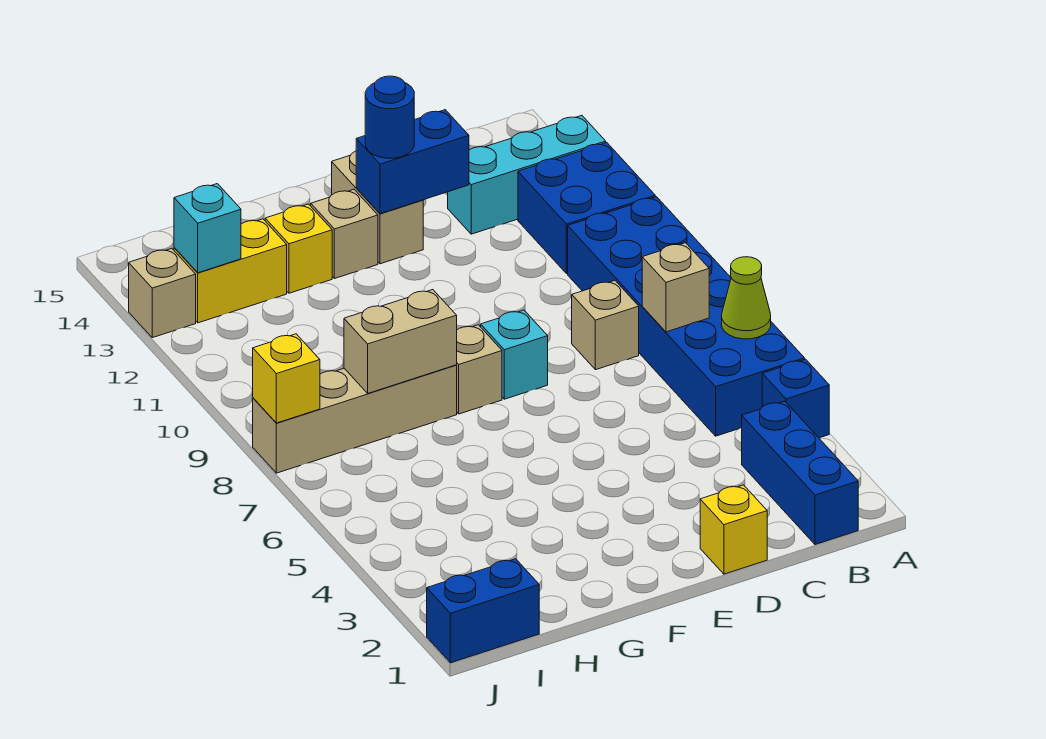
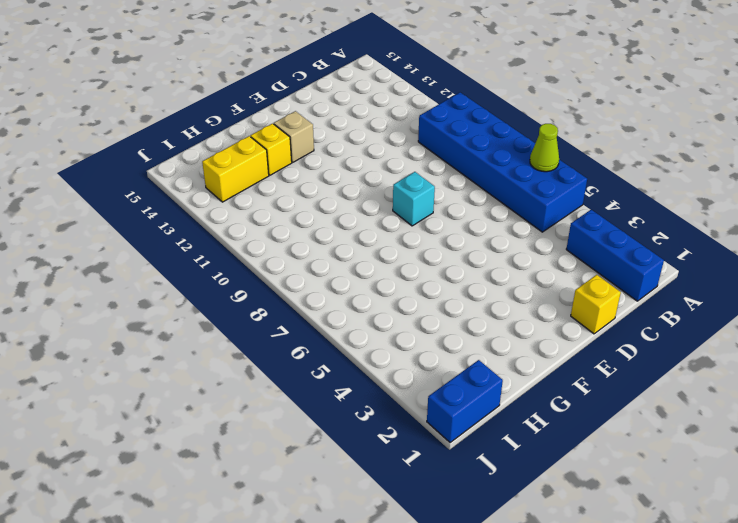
none -> blue 1x1 brick [762,359,829,438]
none -> blue 2x2 brick [518,143,655,274]
none -> cyan 1x3 brick [448,116,606,234]

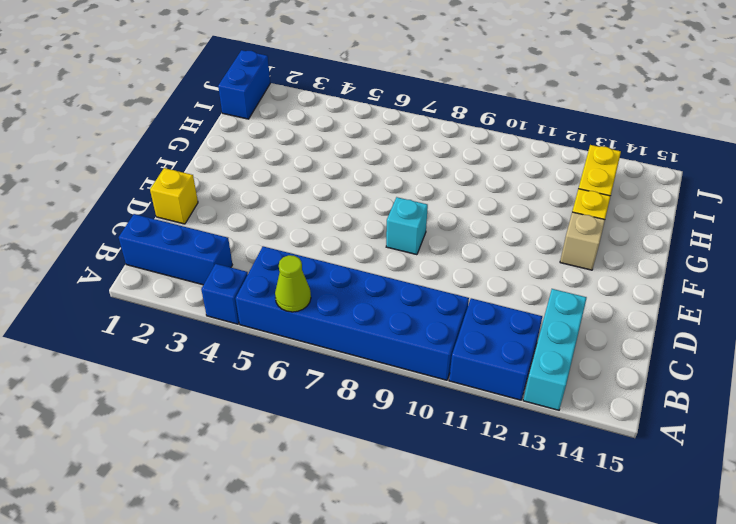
none -> tan 1x1 brick [572,281,639,370]
none -> tan 1x2 brick [332,151,423,264]
none -> tan 1x1 brick [457,325,502,414]

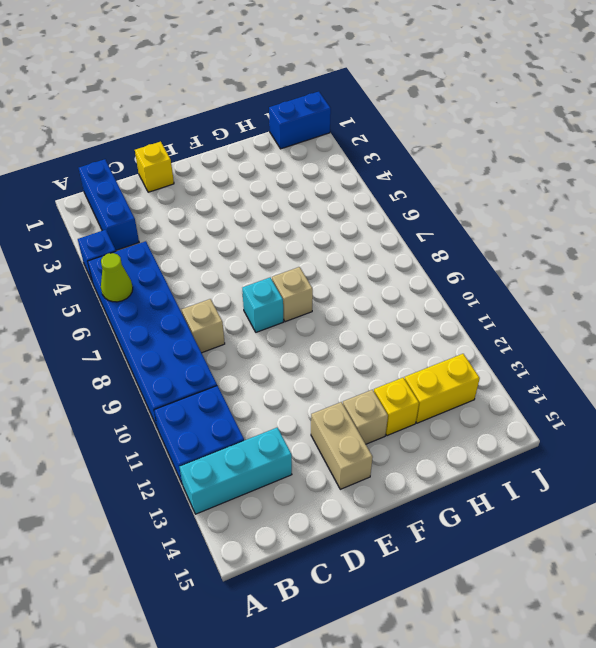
none -> tan 1x4 brick [253,365,457,473]
none -> tan 1x1 brick [129,248,196,338]
none -> tan 1x1 brick [642,243,709,332]

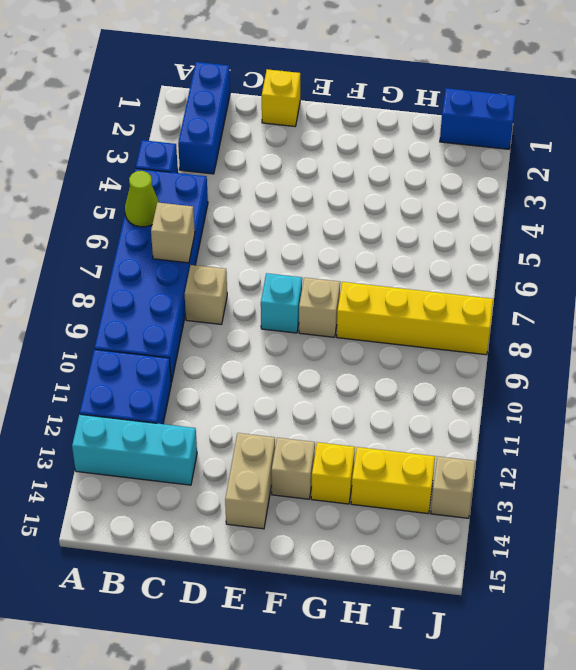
yellow 1x4 brick [337,282,493,355] -> tan 1x4 brick [253,365,457,473]
none -> blue 1x2 brick [356,110,469,214]
none -> tan 1x2 brick [344,290,457,393]
none -> cyan 1x1 brick [174,184,241,273]

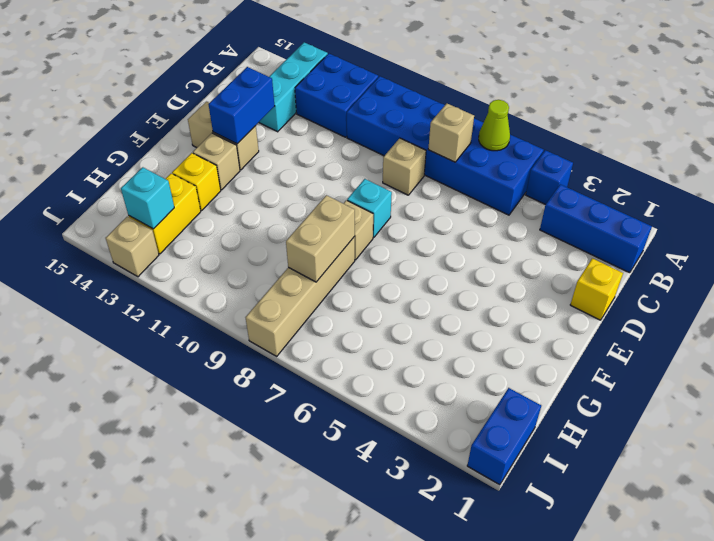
none -> yellow 1x1 brick [253,334,320,423]
none -> blue 1x1 round brick [365,76,414,158]

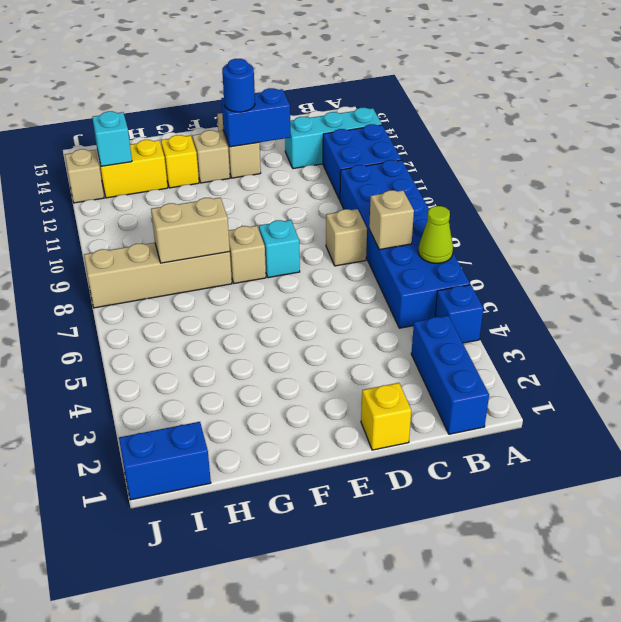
none -> yellow 1x1 brick [253,334,320,423]

